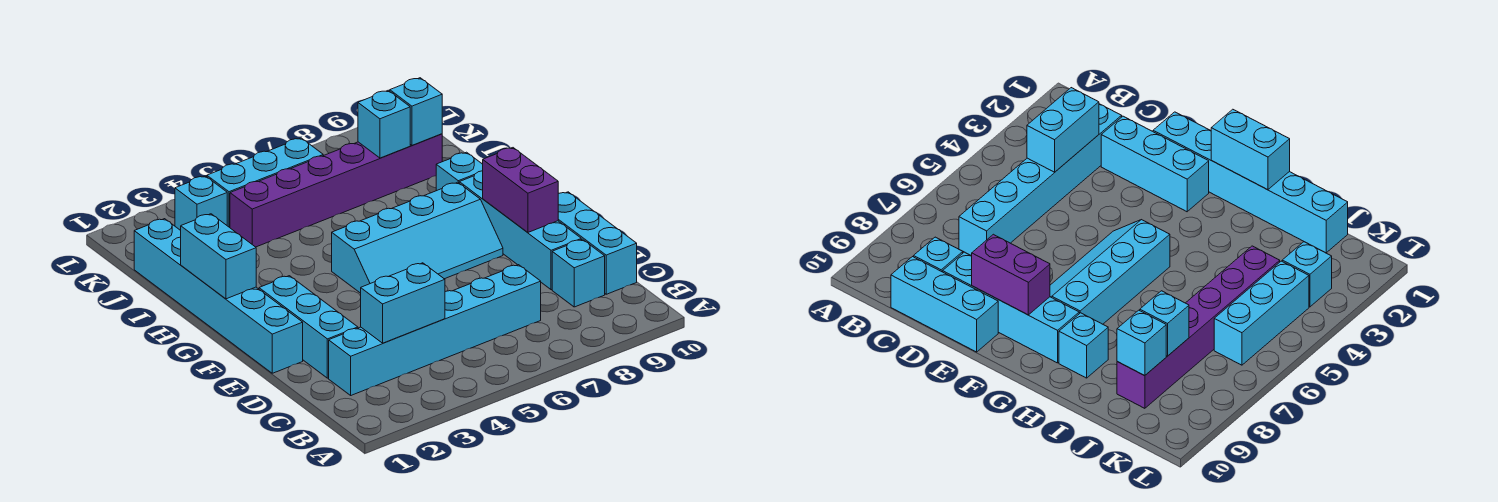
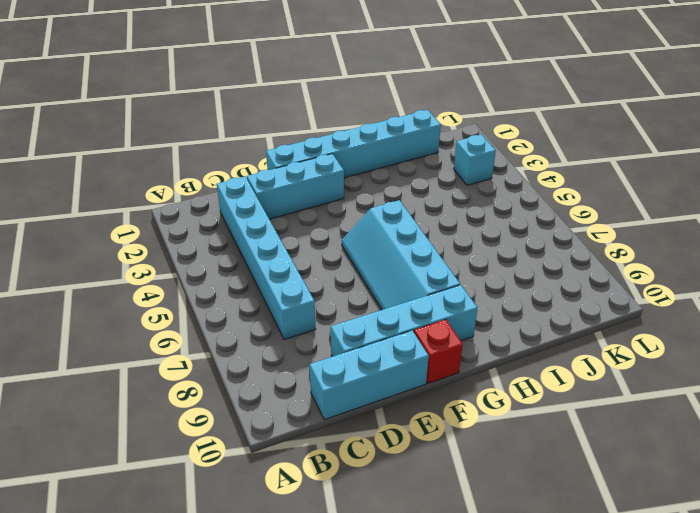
red 1x1 brick [414,320,463,383] -> none
none -> cyan 1x1 brick [552,239,605,307]
none -> cyan 1x1 brick [436,152,483,191]
none -> purple 1x6 brick [230,134,442,247]

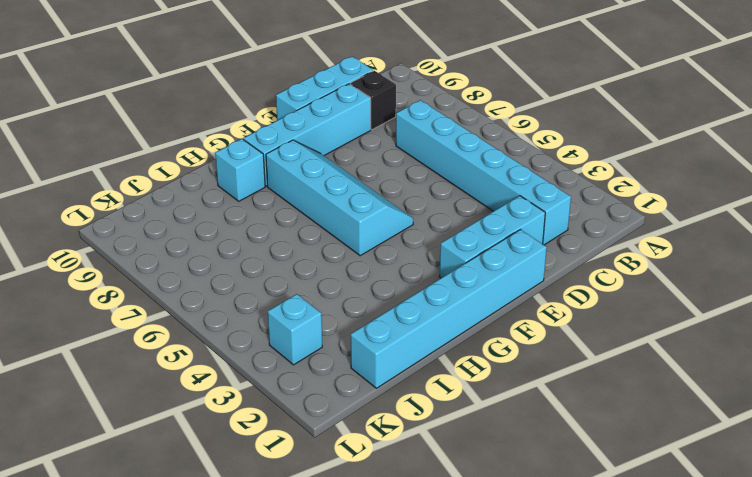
black 1x1 brick [350,71,396,130] -> cyan 1x1 brick [552,239,605,307]
none -> purple 1x6 brick [230,134,442,247]
none -> cyan 1x3 brick [207,138,323,228]
none -> cyan 1x2 brick [361,263,445,343]

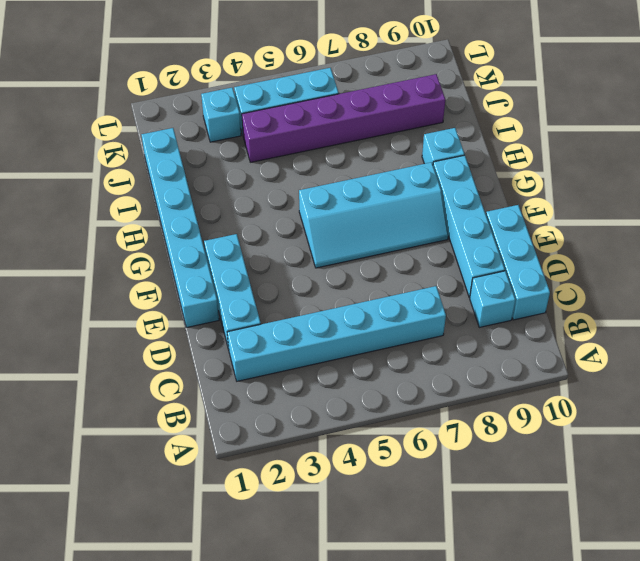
none -> cyan 1x2 brick [361,263,445,343]
none -> purple 1x2 brick [483,148,558,232]
none -> cyan 1x2 brick [181,214,256,299]

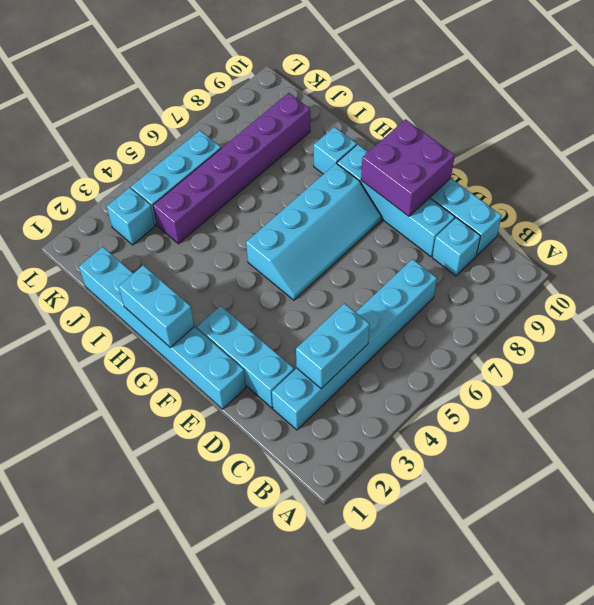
purple 2x2 brick [361,119,455,216] -> purple 1x2 brick [483,148,558,232]
none -> cyan 1x1 brick [358,90,410,158]
none -> cyan 1x1 brick [390,78,442,145]

